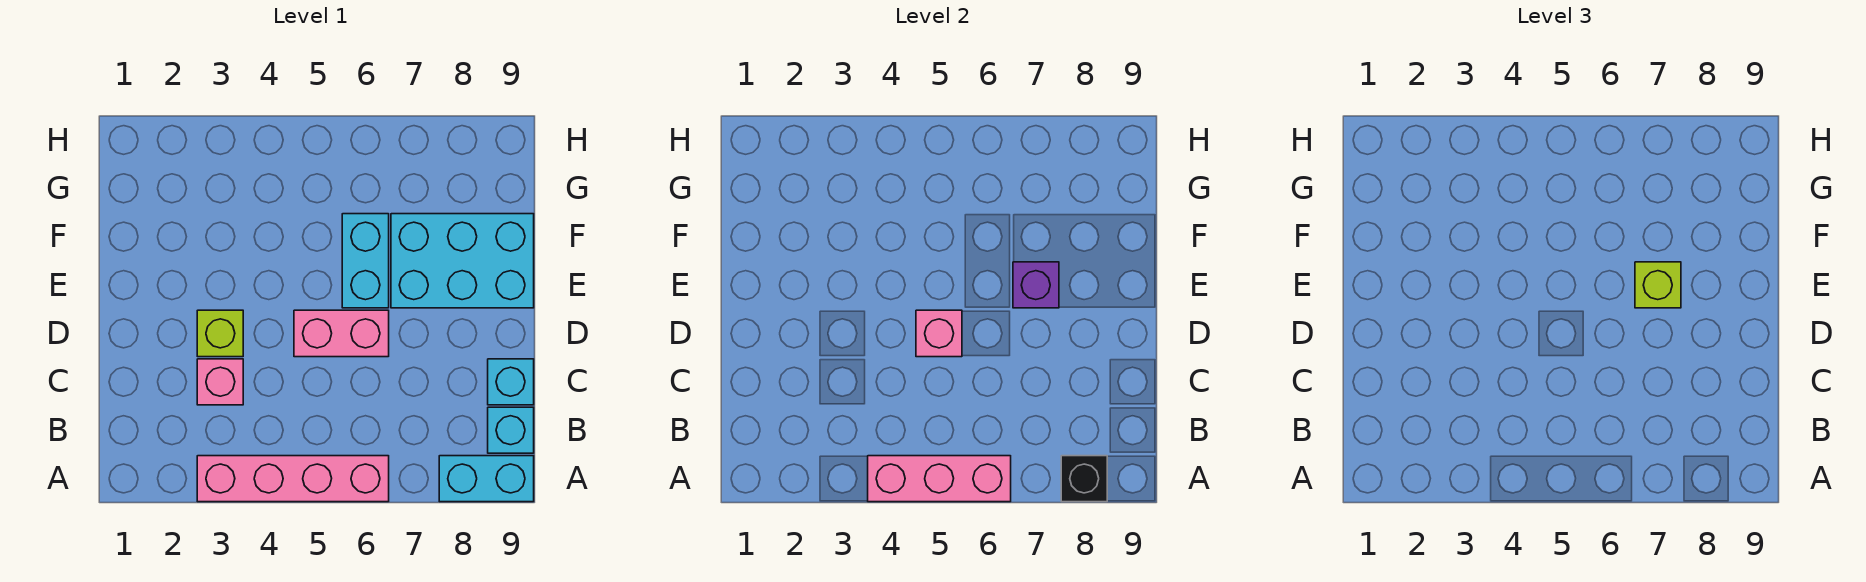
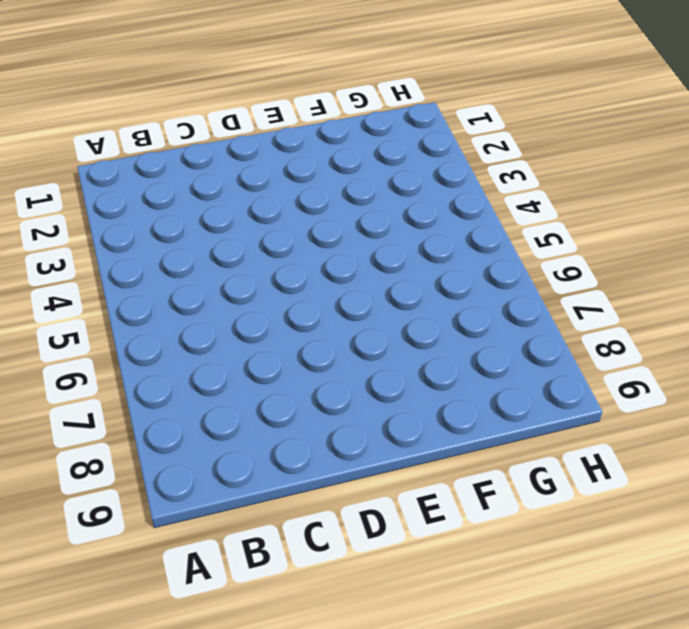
none -> pink 1x4 brick [197,456,389,502]
none -> cyan 1x2 brick [439,456,534,502]
none -> cyan 1x1 brick [488,407,534,453]

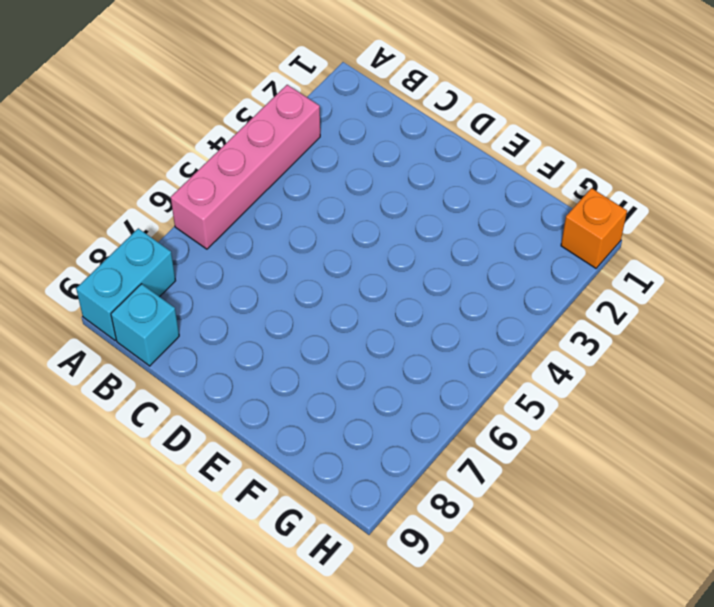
orange 1x1 brick [561,188,627,268] -> none
none -> pink 1x1 brick [197,359,243,405]
none -> cyan 1x1 brick [488,359,534,405]
none -> lime 1x1 brick [197,310,243,357]

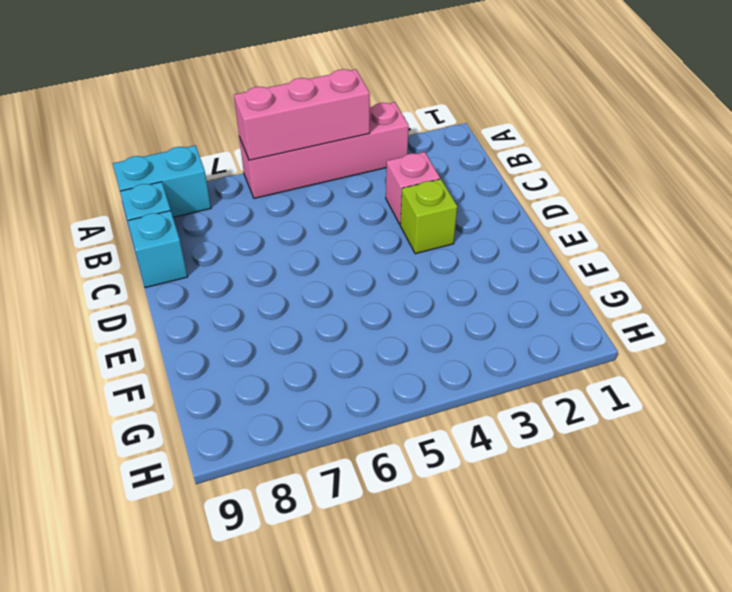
none -> pink 1x2 brick [294,310,389,357]
none -> cyan 1x2 brick [342,214,389,308]
none -> cyan 2x3 brick [391,214,534,308]

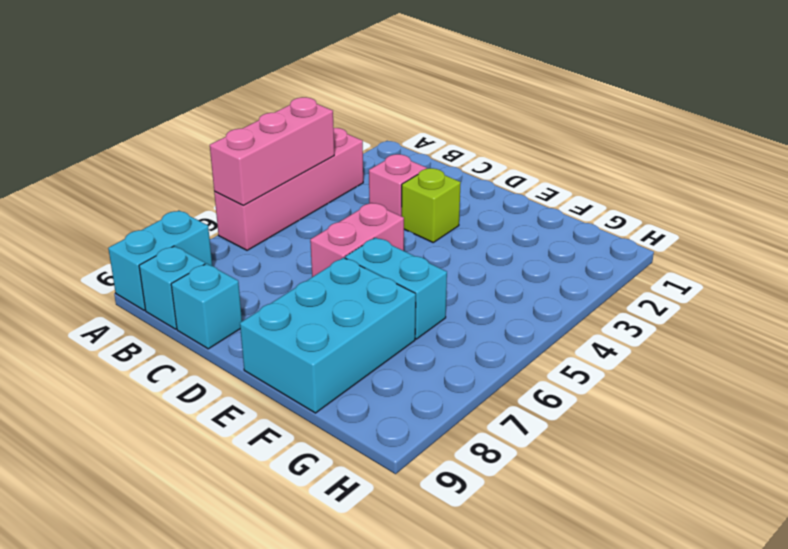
none -> black 1x1 brick [1061,456,1107,502]
none -> pink 1x1 brick [916,310,962,357]
none -> purple 1x1 brick [1013,262,1059,308]

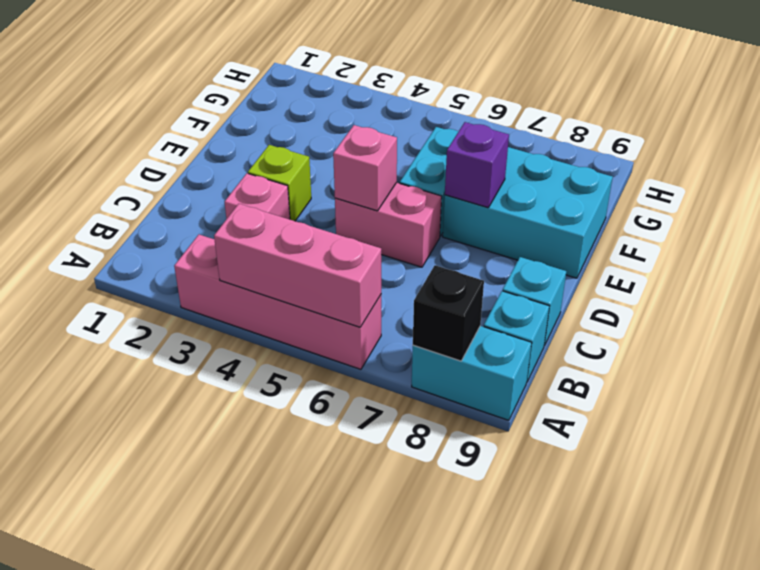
none -> lime 1x1 brick [1635,262,1681,308]

